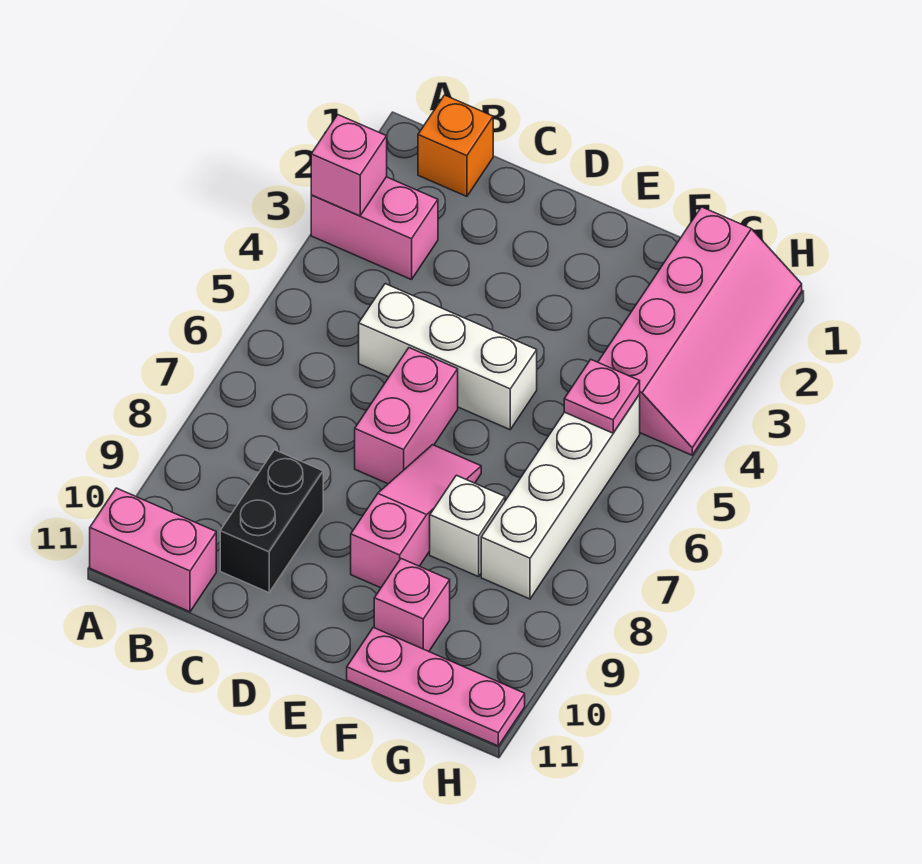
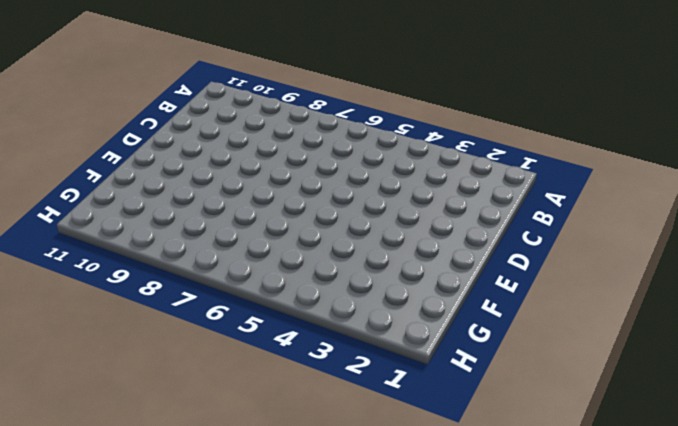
none -> pink 1x2 brick [311,177,438,280]
none -> pink 1x2 brick [90,488,216,612]
none -> orange 1x1 brick [418,95,493,196]

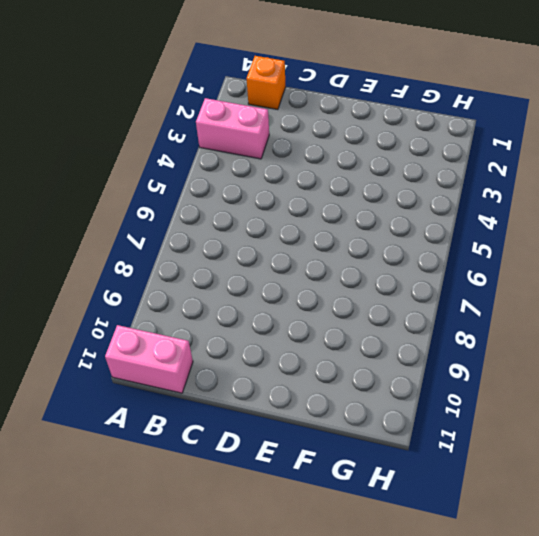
none -> white 1x3 brick [359,284,537,430]
none -> black 1x2 brick [220,450,323,593]
none -> pink 1x2 brick [355,348,458,484]

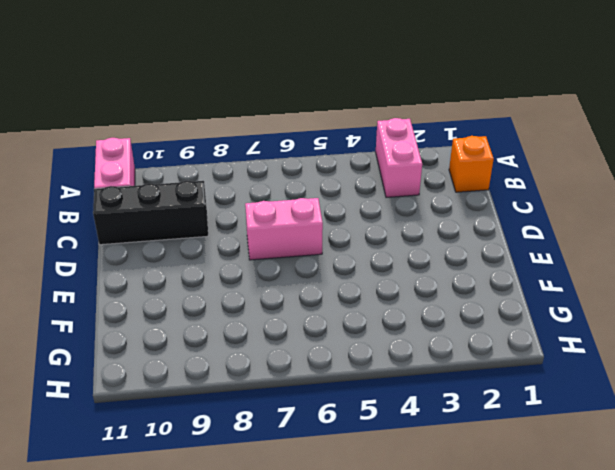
black 1x3 brick [93,181,208,245] -> black 1x2 brick [220,450,323,593]
none -> white 1x3 brick [359,284,537,430]
none -> pink 1x3 slope [351,445,481,588]
none -> white 1x1 brick [430,475,505,577]

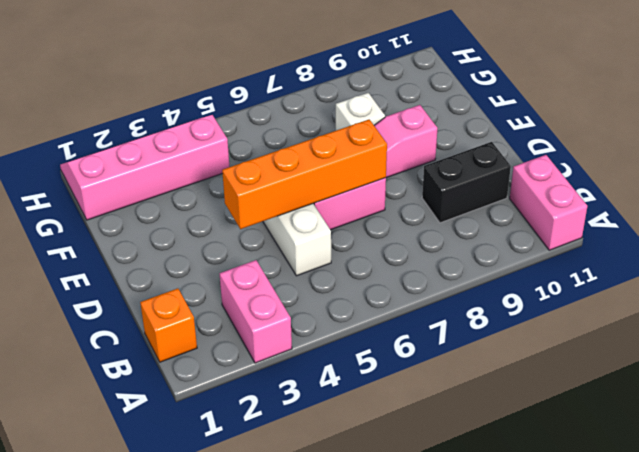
orange 1x4 brick [222,119,387,229] -> none
none -> pink 1x1 brick [374,559,450,651]
none -> pink 1x3 plate [347,627,525,746]
none -> white 1x4 brick [481,395,640,599]

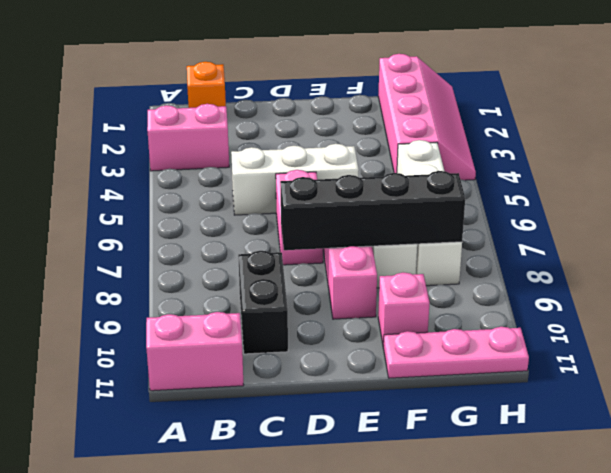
black 1x4 brick [280,171,465,250] -> none
none -> pink 1x1 brick [311,115,387,216]
none -> pink 1x1 plate [564,360,640,433]

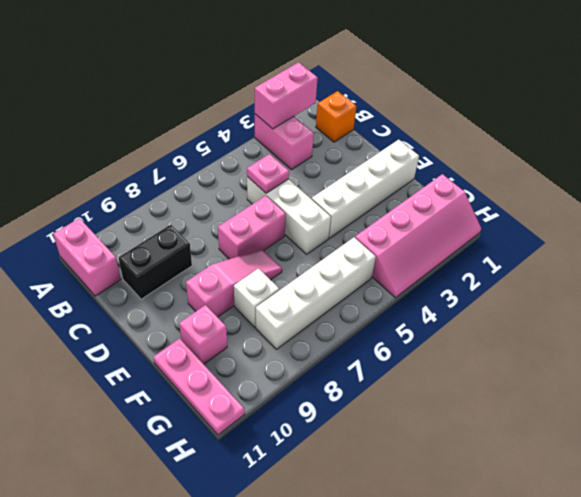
pink 1x2 brick [255,62,318,129] -> pink 1x1 brick [311,115,387,216]
pink 1x1 plate [247,154,289,193] -> pink 1x1 plate moved to [564,360,640,433]
white 1x4 brick [312,140,419,238] -> none

